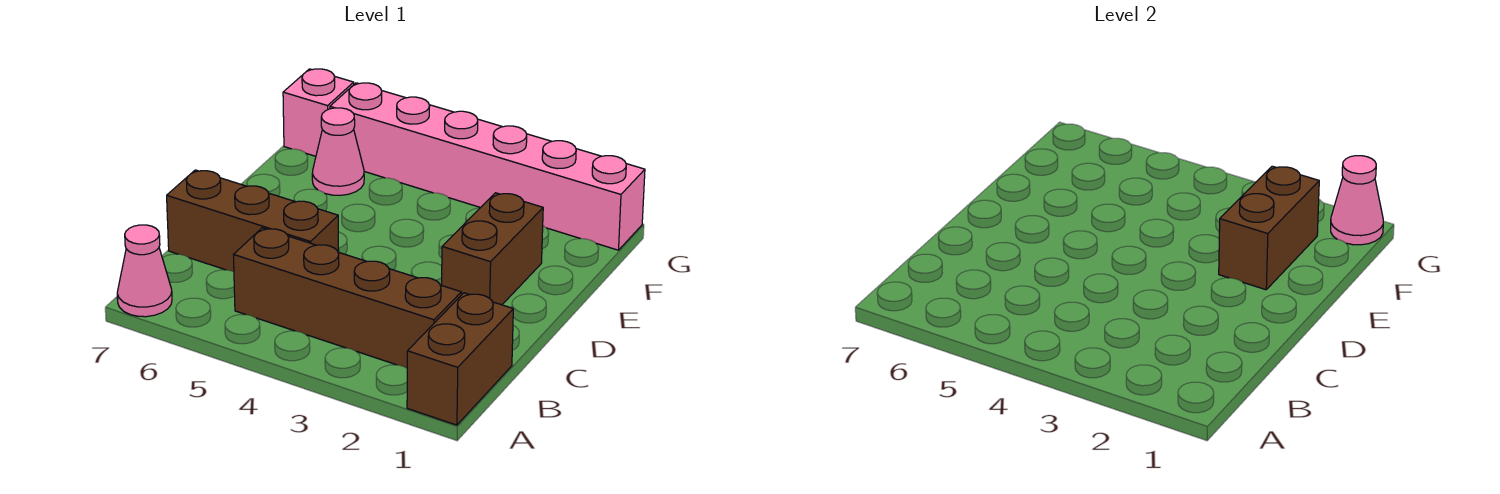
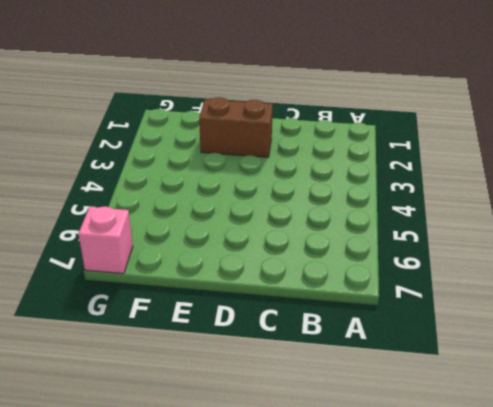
none -> brown 1x2 brick [407,293,513,425]
none -> pink 1x1 cone [117,225,172,317]

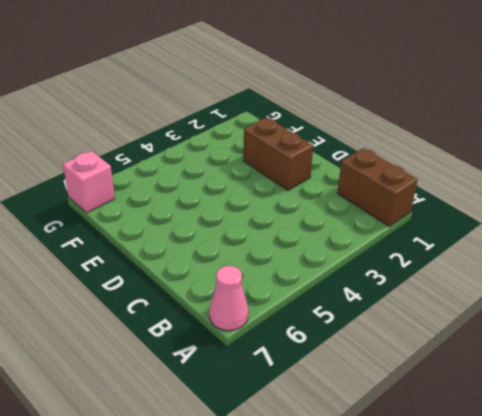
none -> brown 1x4 brick [234,228,461,368]
none -> brown 1x3 brick [167,170,339,272]

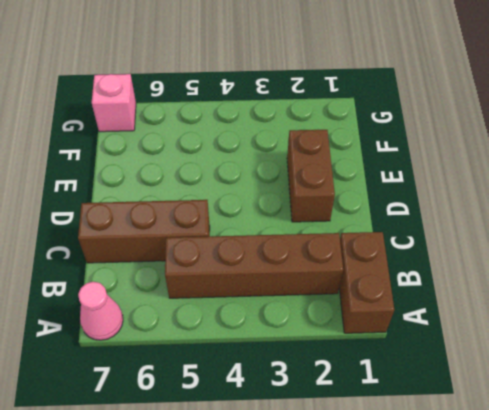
none -> pink 1x1 cone [312,108,364,195]
none -> pink 1x6 brick [330,83,645,250]

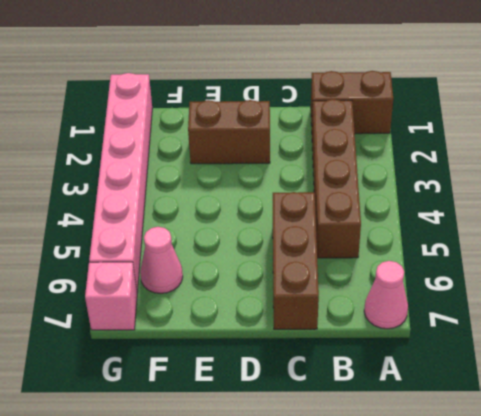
none -> brown 1x2 brick [1219,166,1319,290]
none -> pink 1x1 cone [1331,156,1383,245]

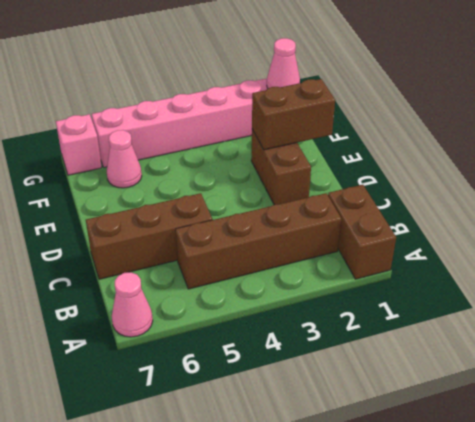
brown 1x2 brick [252,79,335,150] -> brown 1x2 brick turned to [1219,166,1319,290]

